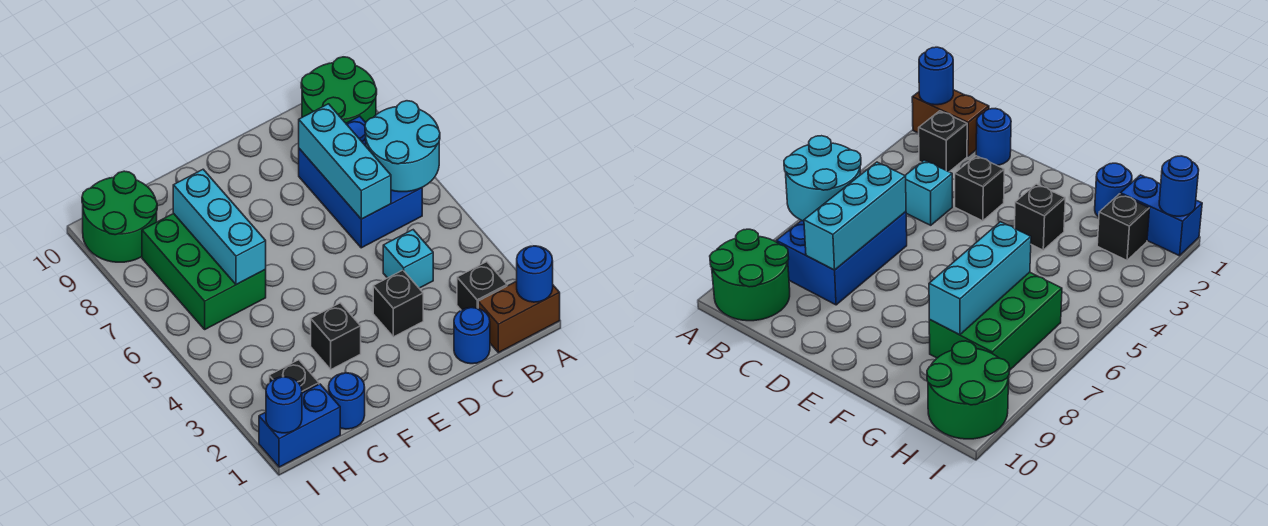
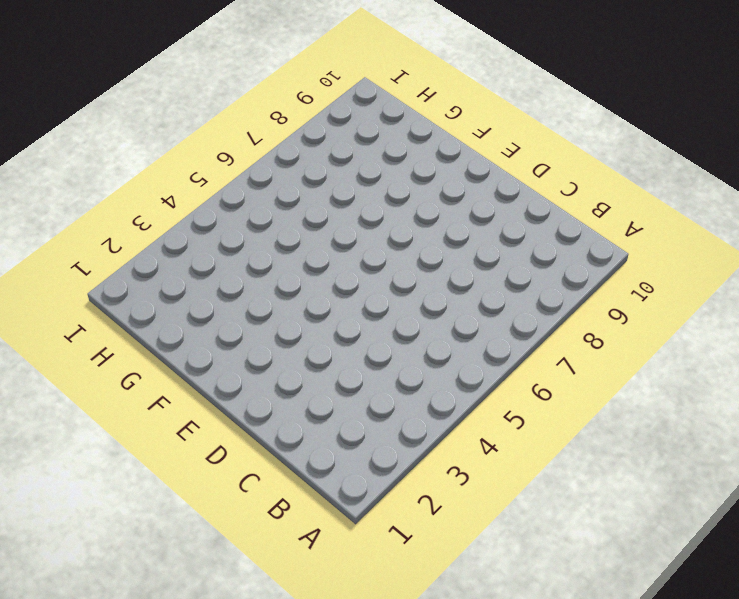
none -> brown 1x2 brick [478,281,560,353]
none -> green 2x2 round brick [301,57,377,123]
none -> black 1x1 brick [457,262,507,310]

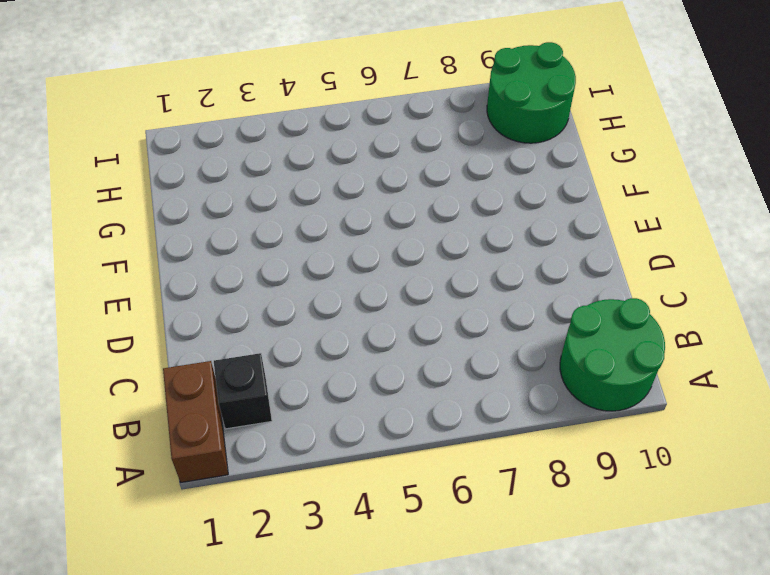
none -> blue 2x3 brick [299,116,422,248]
none -> blue 1x1 round brick [454,307,490,364]
none -> cyan 1x1 brick [383,230,433,288]

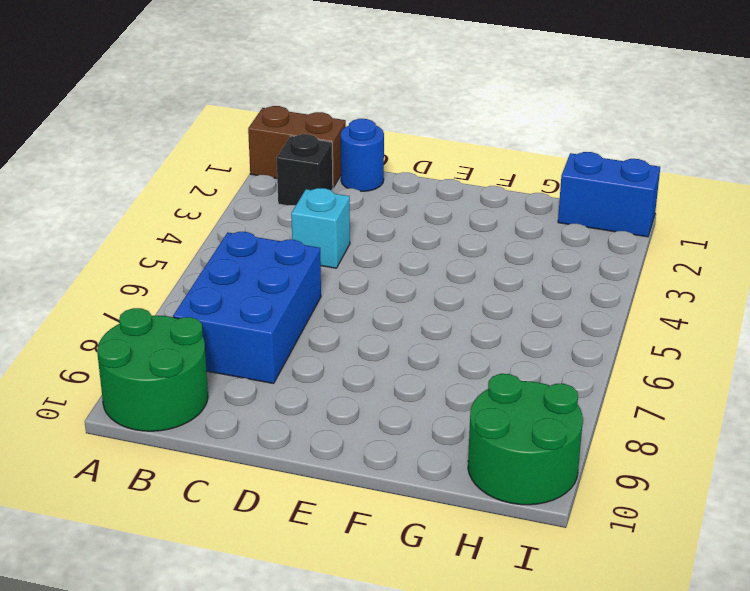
none -> black 1x1 brick [373,270,423,337]
none -> black 1x1 brick [311,303,361,369]
none -> blue 1x1 round brick [329,373,365,429]

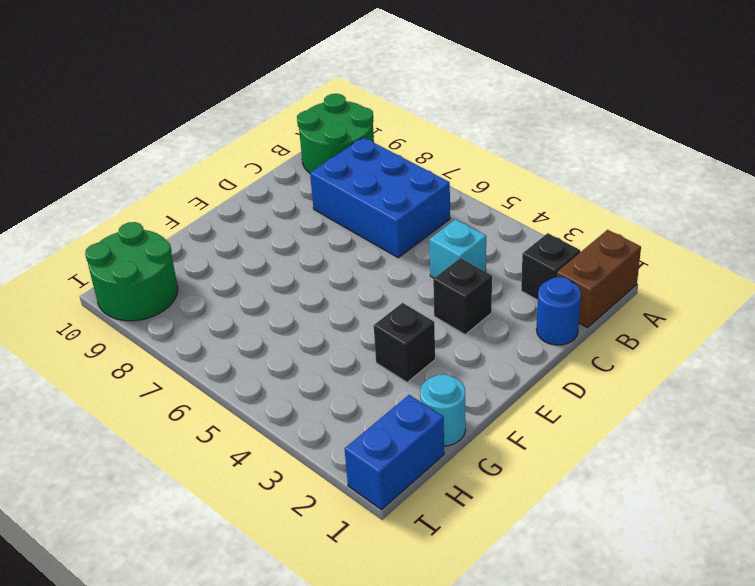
cyan 1x1 round brick [420,374,466,446] -> blue 1x1 round brick [329,373,365,429]
none -> green 2x3 brick [142,213,266,329]
none -> black 1x1 brick [269,360,319,393]
none -> blue 1x1 round brick [517,246,553,302]

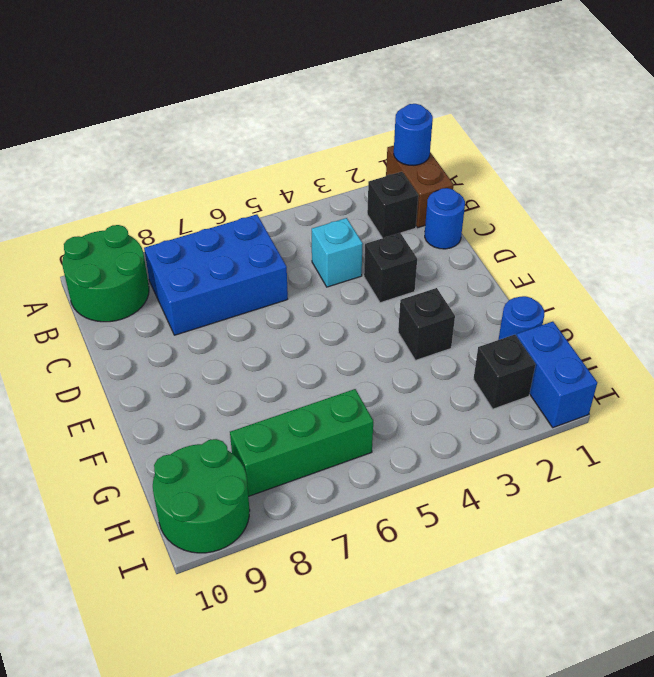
green 1x3 brick [230,389,373,497] -> green 2x3 brick [142,213,266,329]
none -> cyan 2x2 round brick [365,101,440,192]
none -> cyan 1x3 brick [299,104,391,219]
none -> cyan 1x3 brick [173,169,266,285]

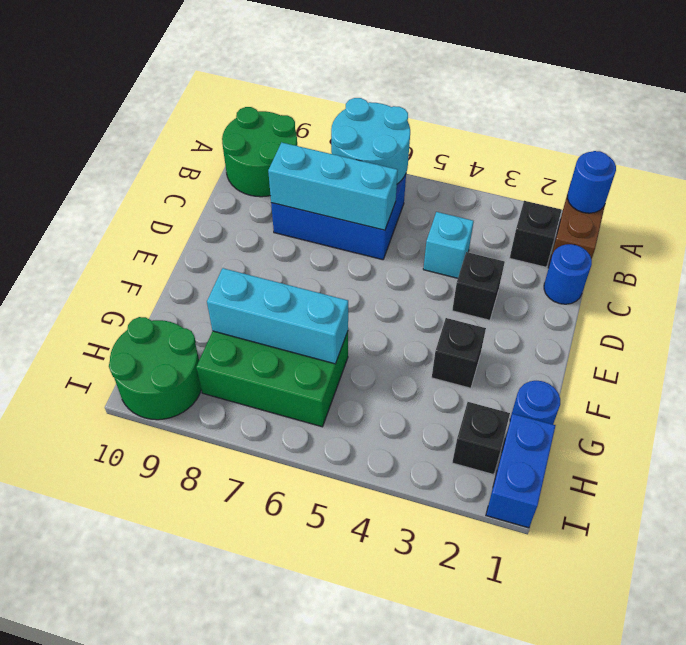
none -> blue 1x1 round brick [266,377,302,433]

